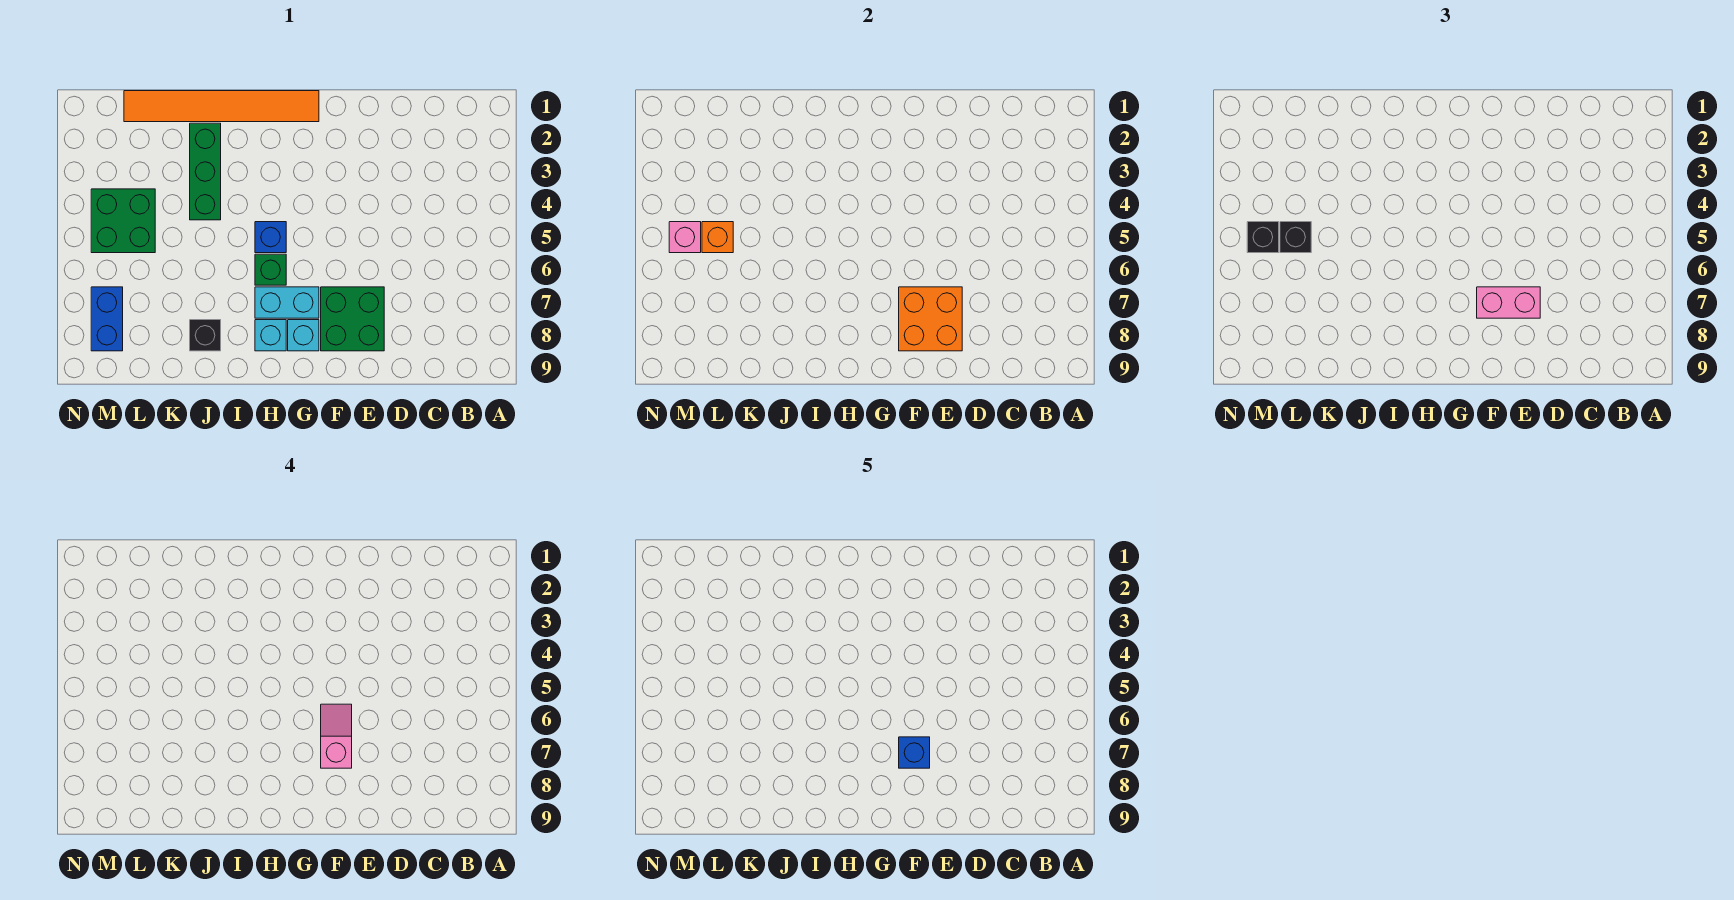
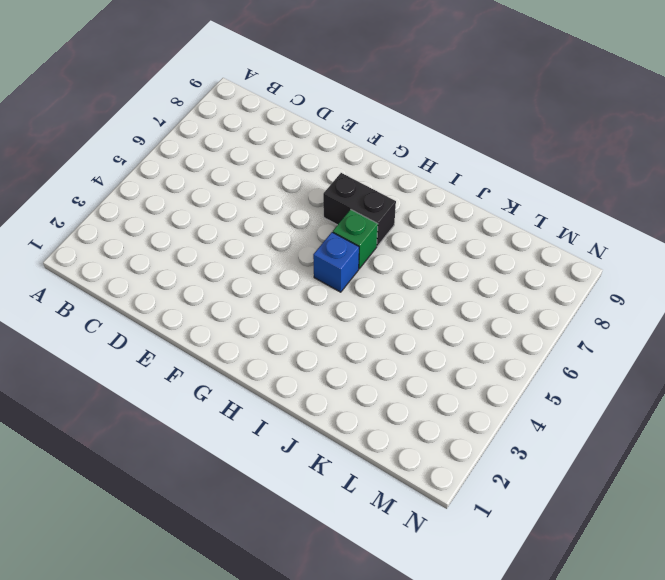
black 1x2 brick [323,173,396,246] -> cyan 1x2 brick [255,287,319,318]
none -> green 2x2 brick [321,287,384,351]
none -> orange 1x6 tile [124,91,319,122]
none -> cyan 1x1 brick [288,320,319,351]

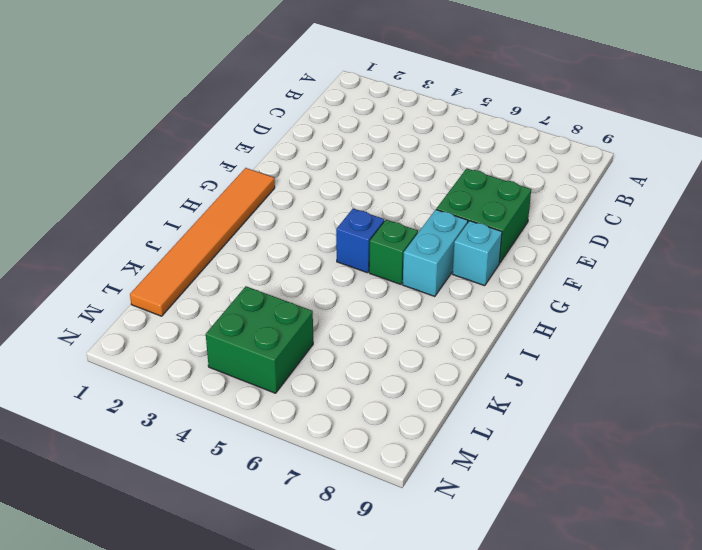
none -> cyan 1x1 brick [255,320,286,351]
none -> green 1x3 brick [190,123,221,220]
none -> black 1x1 brick [190,320,221,351]

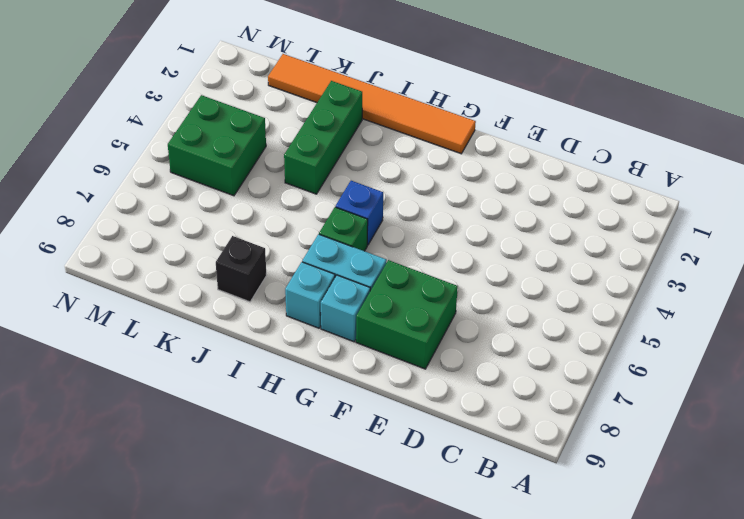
none -> blue 1x2 brick [91,287,123,351]
none -> orange 2x2 brick [899,287,962,351]
none -> orange 1x1 brick [702,222,733,253]

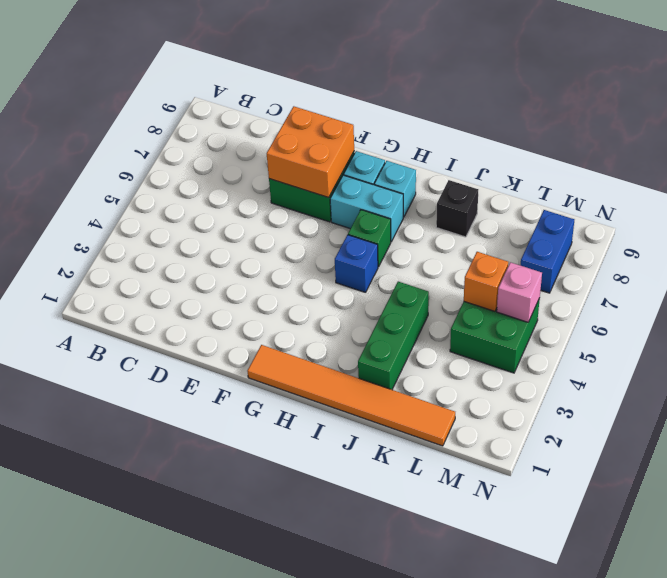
none -> pink 1x2 brick [1477,287,1540,318]
none -> black 1x1 brick [1280,222,1311,253]
none -> black 1x1 brick [1247,222,1279,253]

